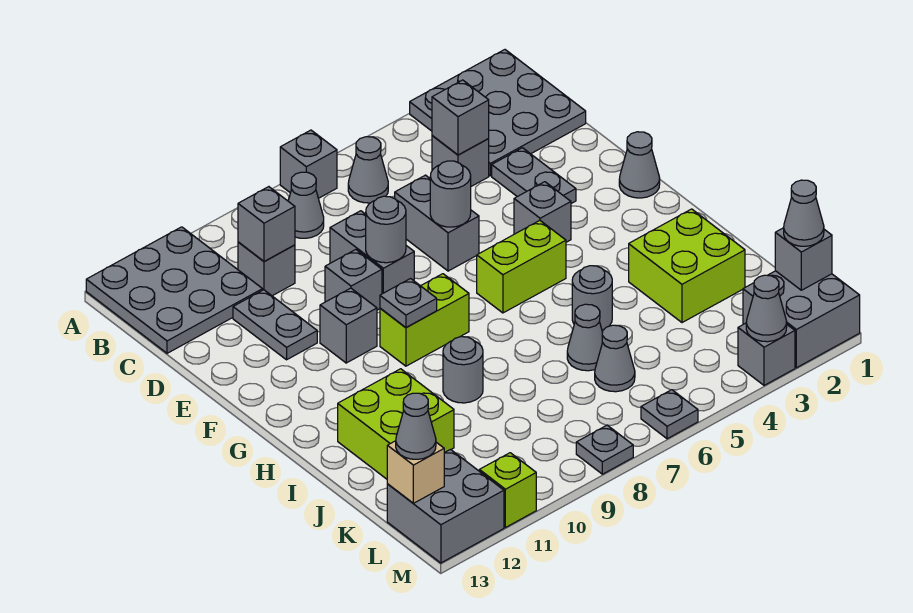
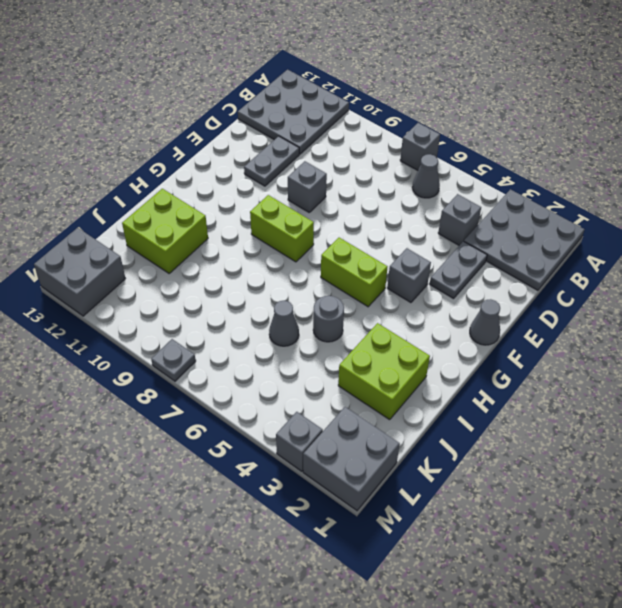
none -> grey 1x1 cone [288,172,324,238]
none -> grey 1x1 brick [238,242,295,296]
none -> grey 1x2 brick [395,175,479,271]
none -> grey 1x2 brick [330,211,414,294]

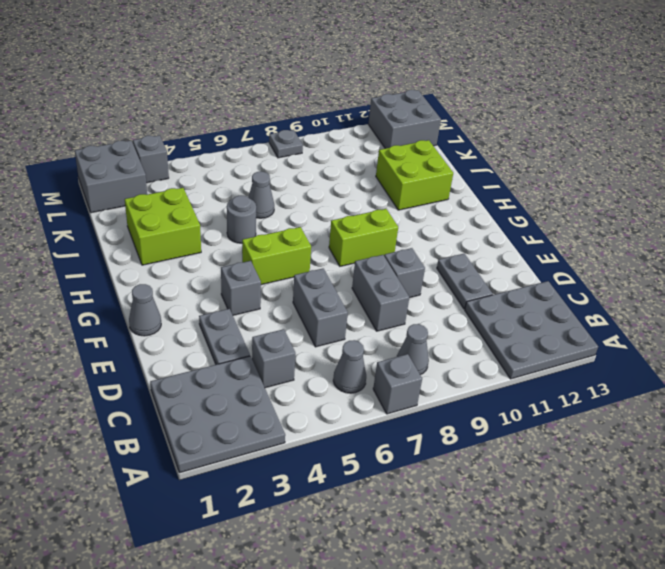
none -> grey 1x1 brick [238,242,295,296]
none -> grey 1x1 brick [320,288,377,363]
none -> grey 1x1 round brick [443,337,483,403]
none -> grey 1x1 cone [595,325,635,392]

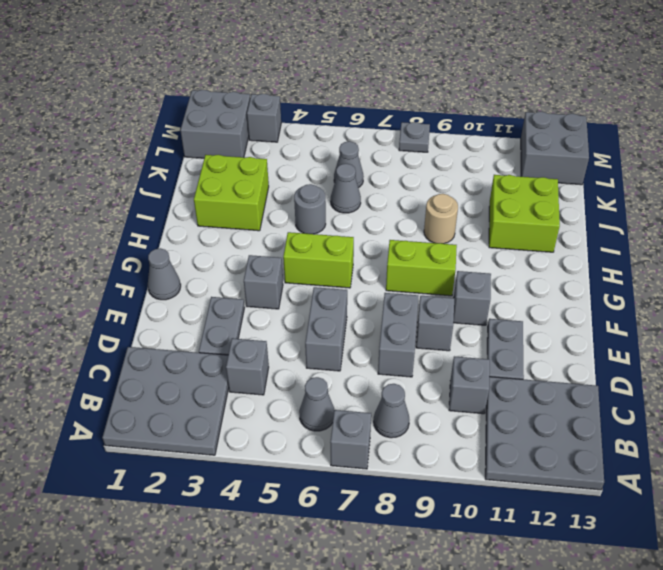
tan 1x1 round brick [424,194,458,244] -> grey 1x1 round brick [443,337,483,403]
none -> grey 1x1 plate [641,390,698,439]
none -> lime 1x1 brick [479,453,536,528]
none -> grey 1x1 brick [432,80,489,155]
none -> grey 1x1 brick [238,187,295,262]

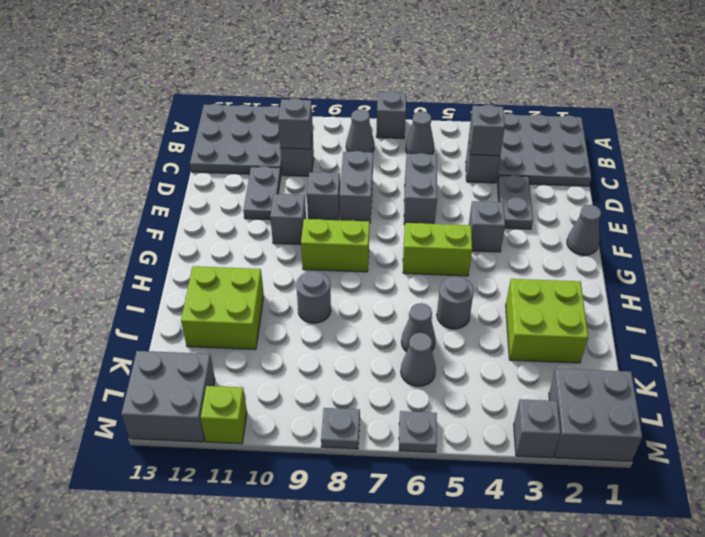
none -> grey 1x1 round brick [430,161,471,227]
none -> grey 1x1 round brick [366,196,406,263]
none -> grey 1x1 plate [380,279,437,328]
none -> grey 1x1 brick [775,228,832,290]

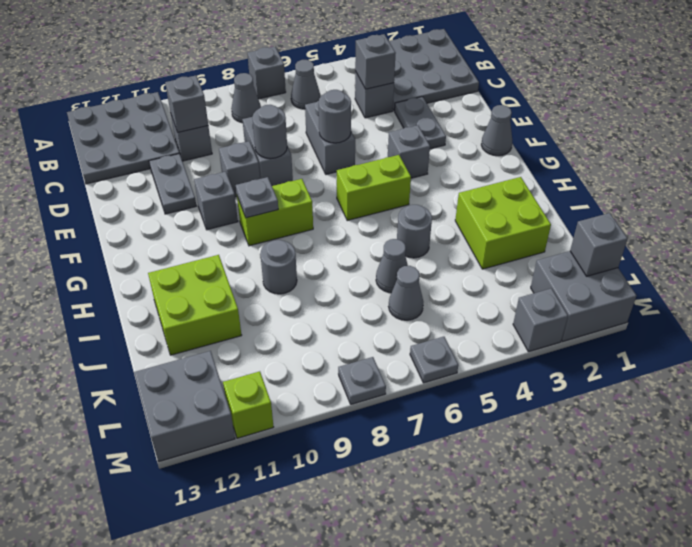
none -> tan 1x1 brick [387,441,444,503]
none -> grey 1x1 cone [746,275,787,342]
none -> grey 1x1 cone [784,180,824,246]
none -> grey 1x1 cone [396,393,436,459]

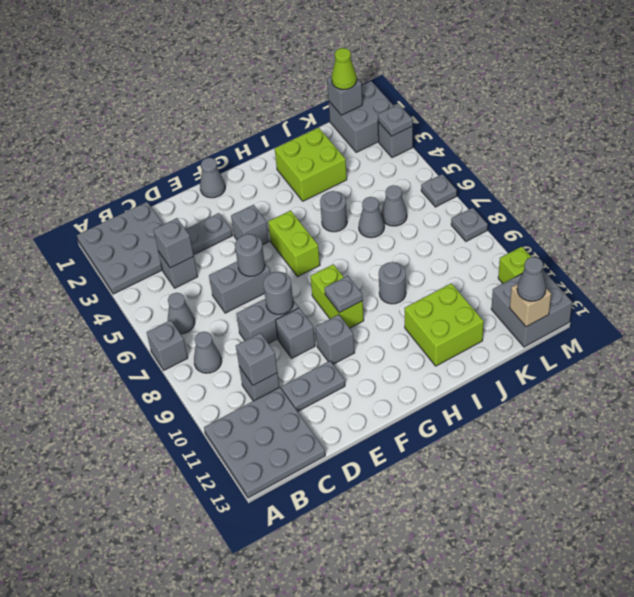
lime 1x1 cone [332,48,357,89] -> grey 1x1 cone [784,180,824,246]
grey 1x1 plate [378,104,413,136] -> grey 1x1 cone [746,275,787,342]

